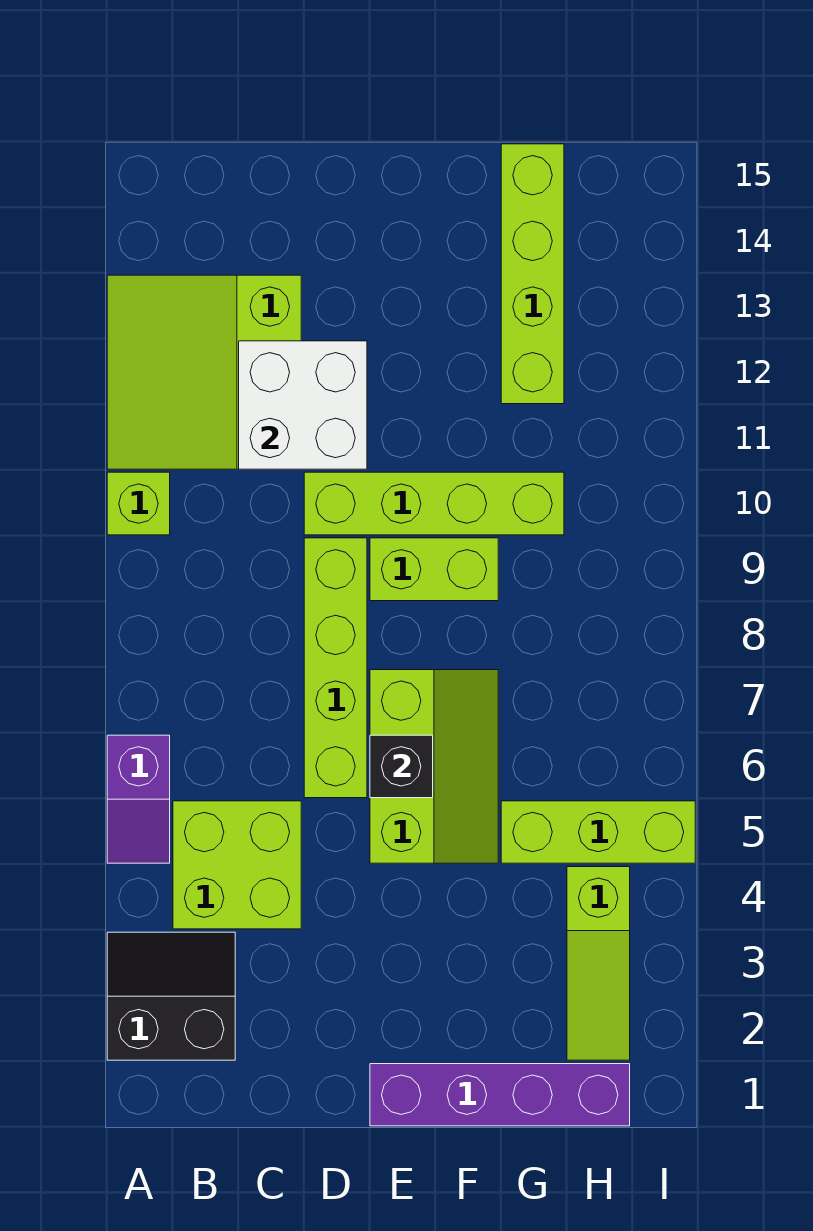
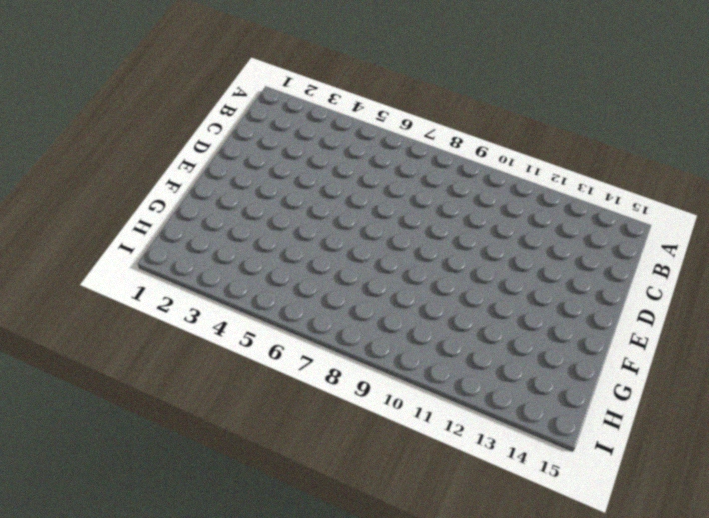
none -> black 2x2 slope [107,932,235,1060]
none -> purple 1x2 slope [107,735,170,863]
none -> lime 1x1 brick [107,472,170,535]

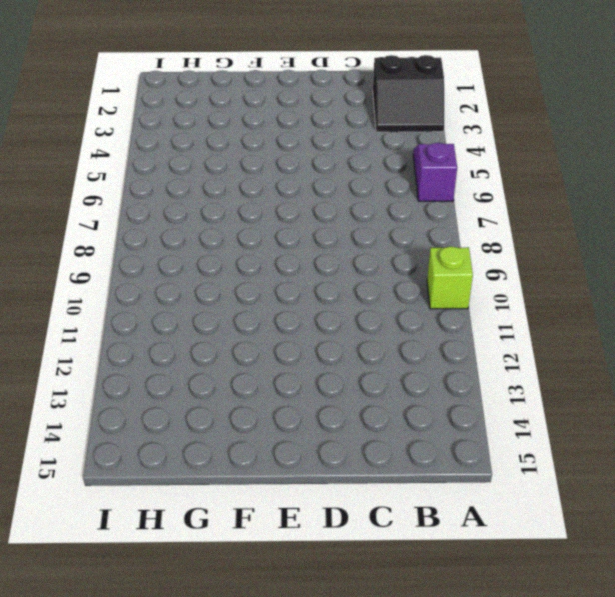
none -> lime 3x3 slope [107,275,301,469]
none -> lime 2x2 brick [173,801,301,929]
none -> lime 1x4 brick [304,538,367,798]

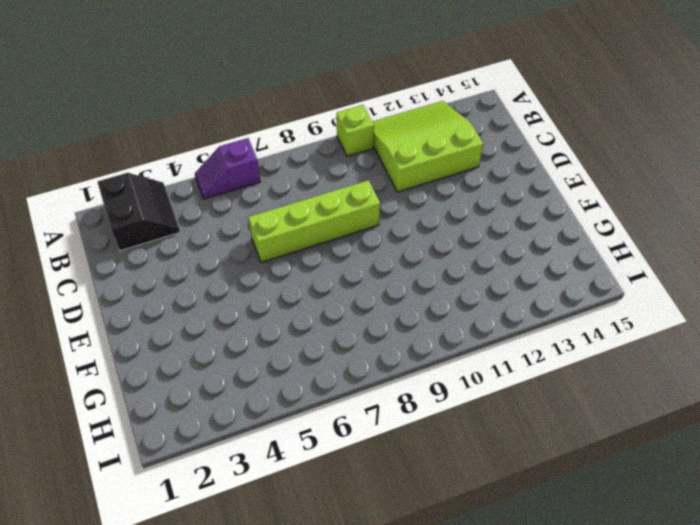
none -> lime 2x2 brick [173,801,301,929]
none -> lime 1x4 brick [304,472,564,535]
none -> purple 1x4 brick [370,1064,630,1126]

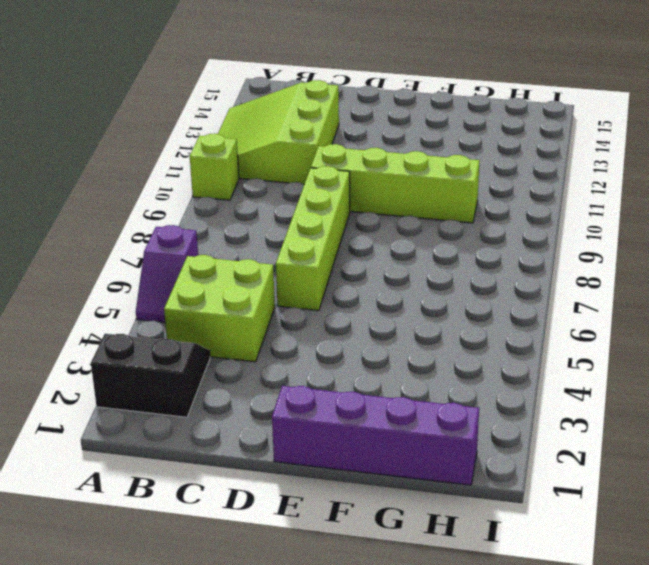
none -> lime 2x3 slope [370,670,498,863]
none -> lime 1x2 brick [370,538,498,601]
none -> lime 1x3 brick [501,801,695,863]

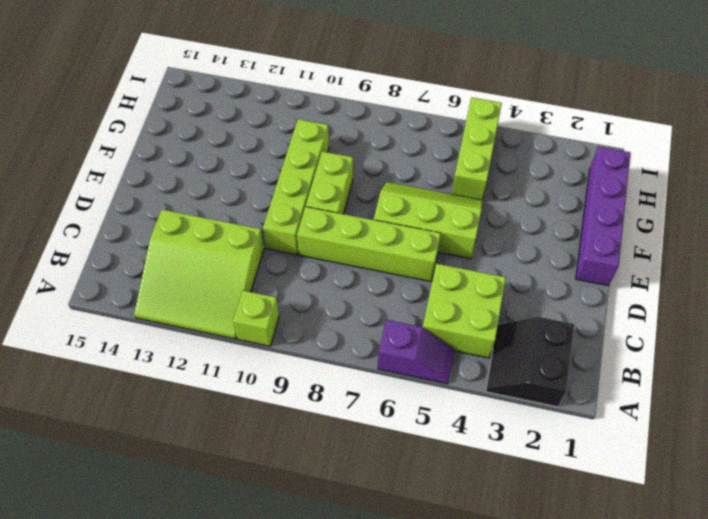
none -> lime 1x4 brick [501,144,564,404]
none -> lime 1x3 slope [567,867,630,1060]
none -> white 2x2 brick [239,341,367,469]

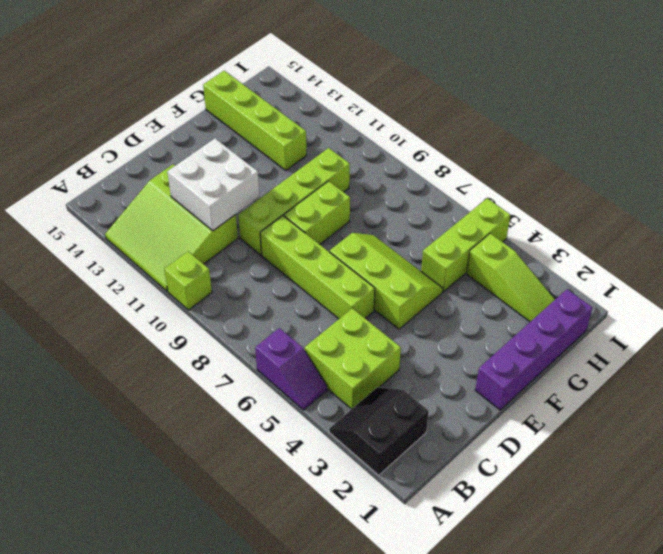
none -> black 1x1 brick [370,735,433,798]

